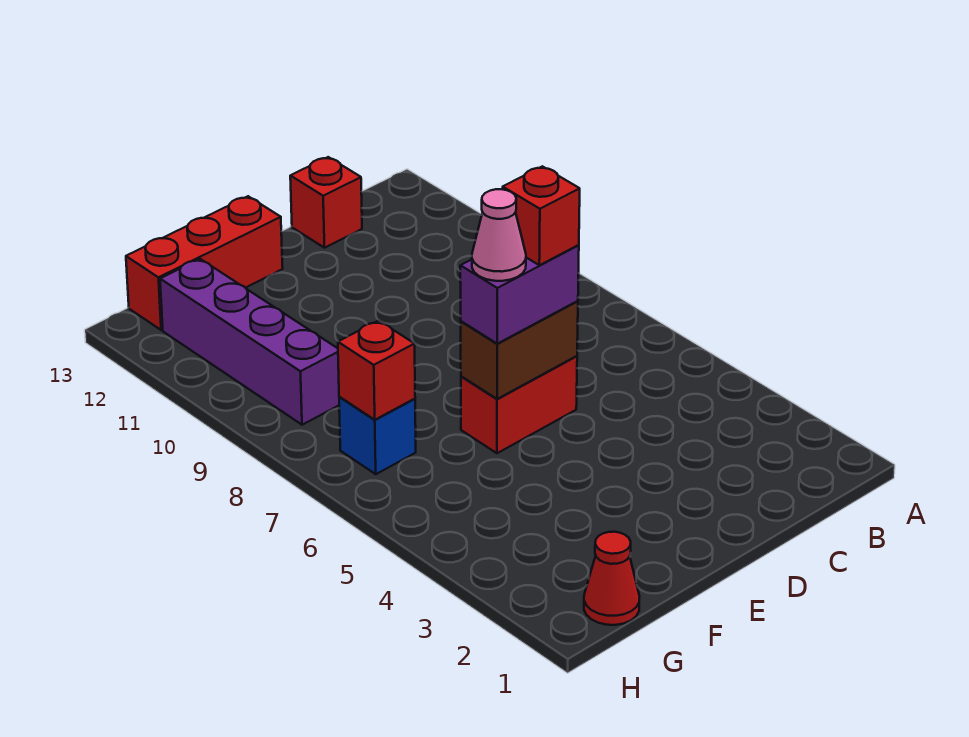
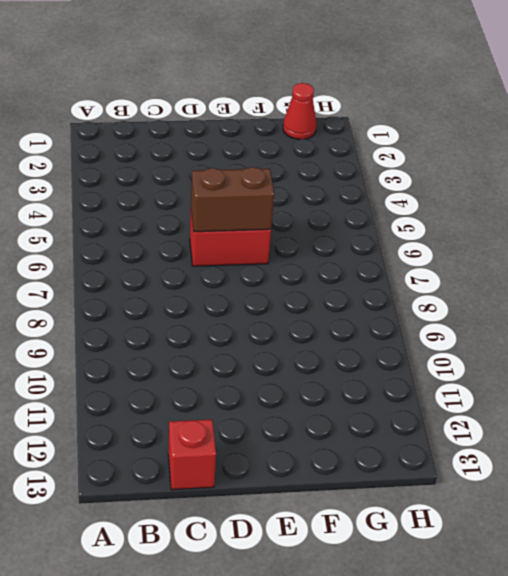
none -> red 1x3 brick [126,196,283,330]
none -> blue 1x1 brick [339,397,416,474]

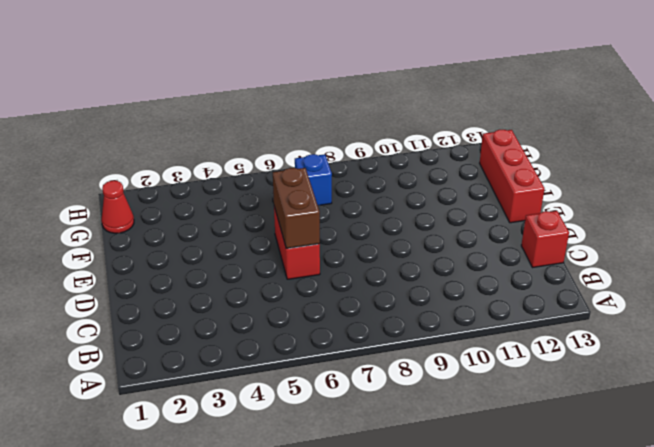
none -> purple 1x4 brick [160,259,339,425]
none -> red 1x1 brick [338,321,415,420]

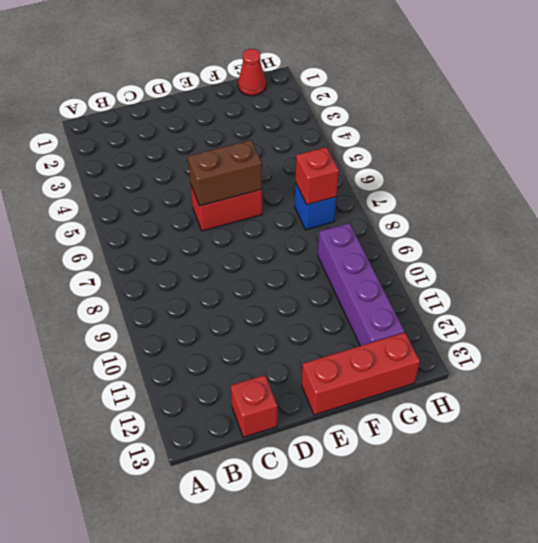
none -> purple 1x2 brick [460,245,579,344]
none -> red 1x1 brick [503,166,580,265]

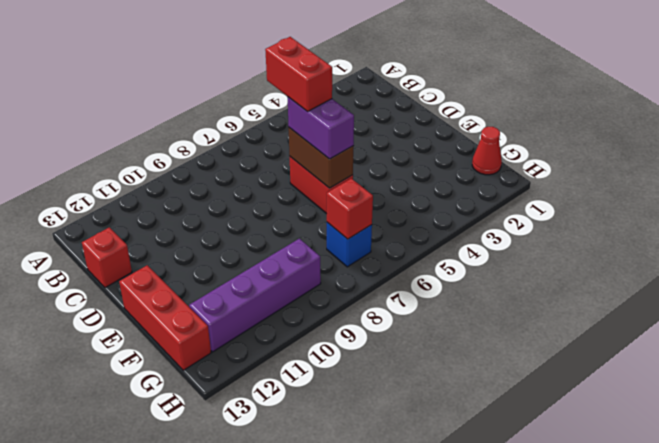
red 1x2 brick [265,37,332,112] -> red 1x1 brick [503,166,580,265]
none -> pink 1x1 cone [472,189,526,281]

